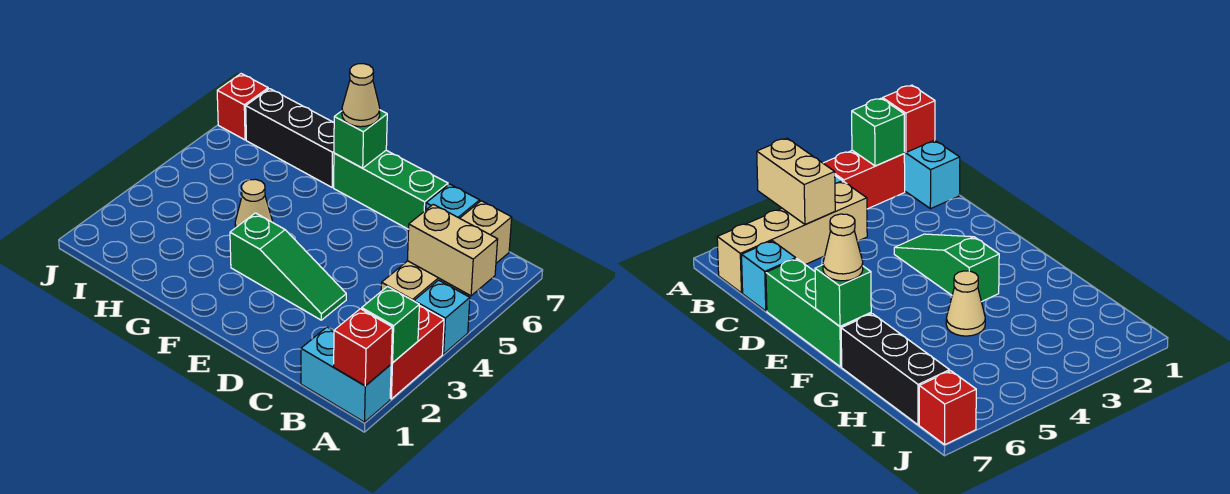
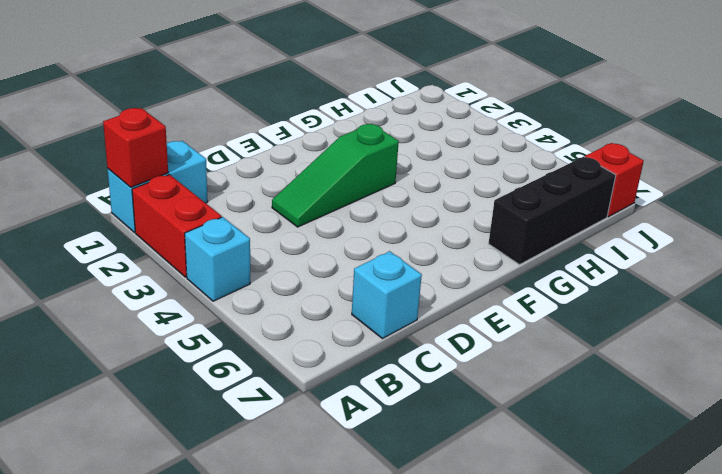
none -> tan 1x4 brick [381,201,512,301]
none -> green 1x3 brick [334,150,448,229]
none -> tan 1x1 cone [235,179,272,228]

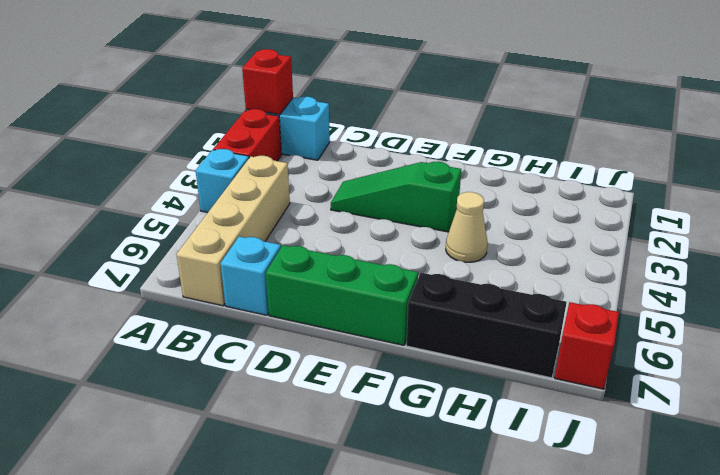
none -> green 1x1 brick [362,286,419,363]
none -> tan 1x2 brick [407,204,498,296]
none -> green 1x1 brick [334,110,387,168]

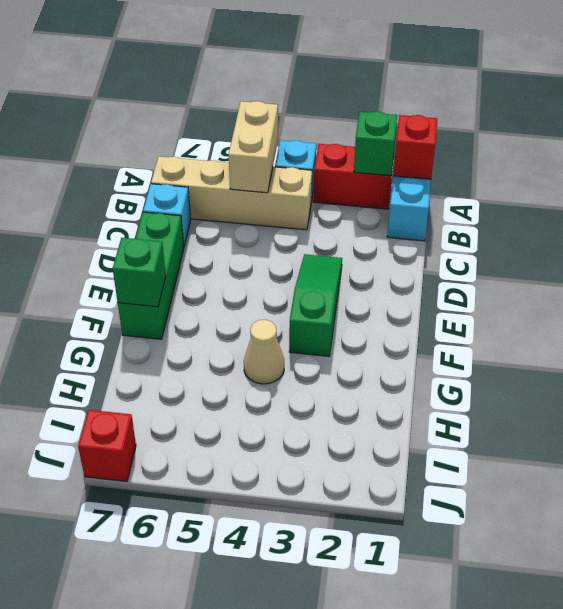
none -> black 1x3 brick [246,89,334,187]
none -> tan 1x1 cone [342,64,380,127]

